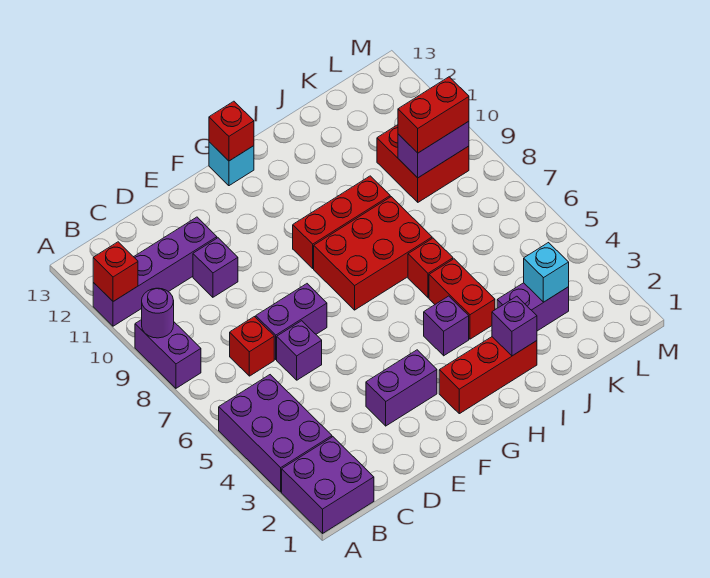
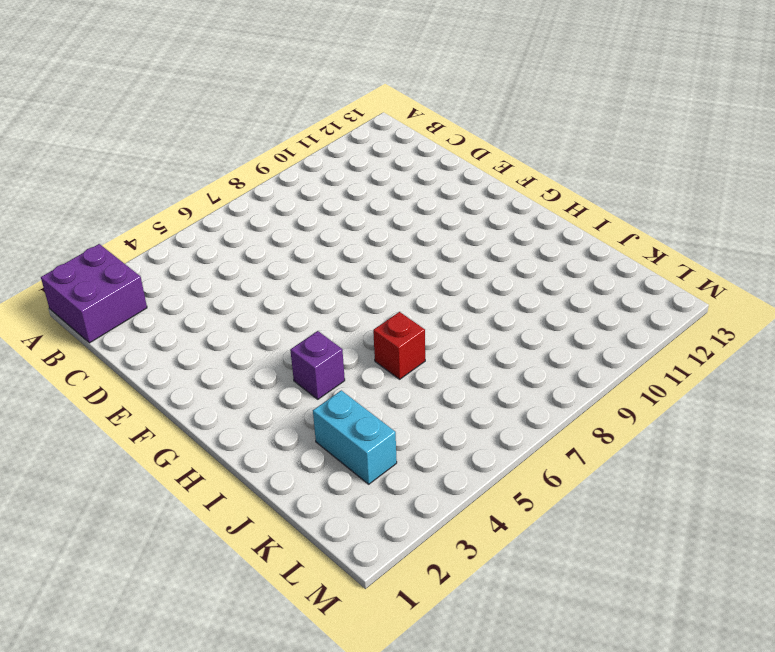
cyan 1x2 brick [313,390,397,484] -> purple 1x2 brick [497,283,569,331]
none -> purple 2x3 brick [219,375,332,492]
none -> purple 1x2 brick [135,320,201,388]
none -> purple 1x4 brick [93,217,217,326]

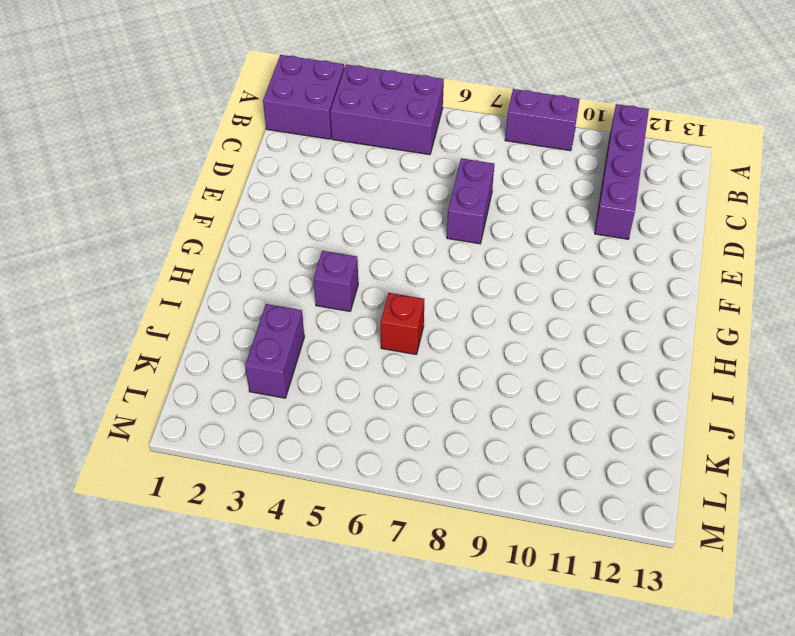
none -> red 1x1 brick [230,317,274,376]
none -> purple 1x1 brick [277,321,322,380]
none -> purple 1x1 brick [193,238,238,297]

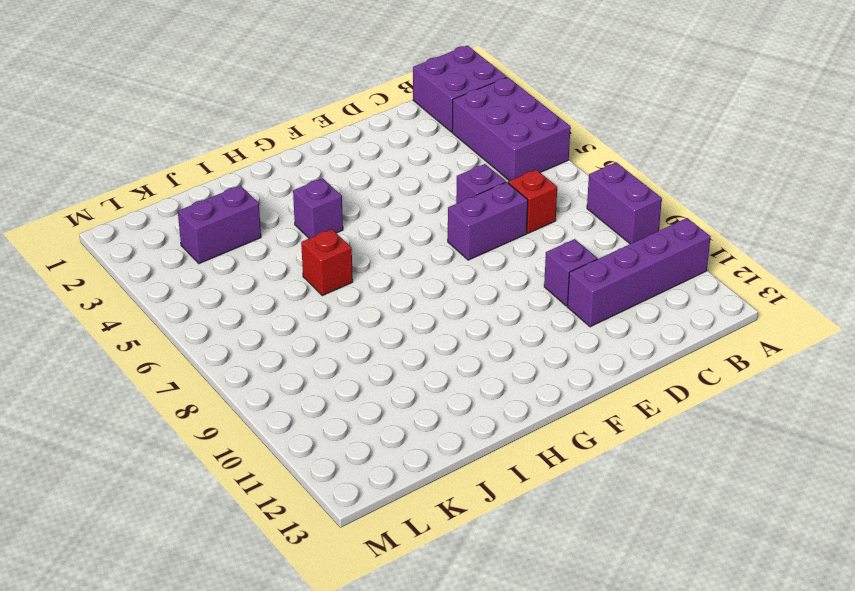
none -> purple 1x2 brick [366,350,437,426]
none -> red 1x3 brick [439,337,537,414]
none -> red 2x3 brick [314,197,432,310]

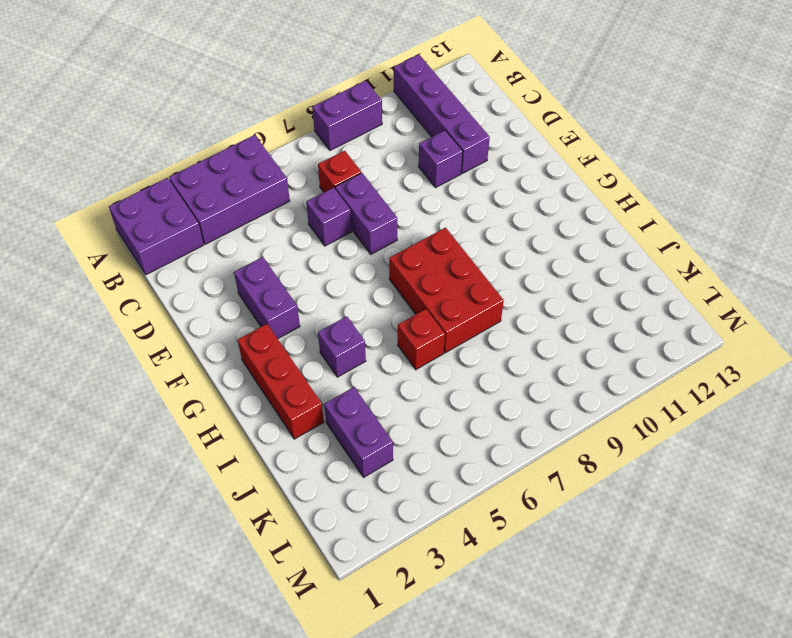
none -> red 1x3 brick [293,176,390,268]
none -> cyan 1x1 brick [209,142,254,186]
none -> red 1x2 brick [429,259,495,339]

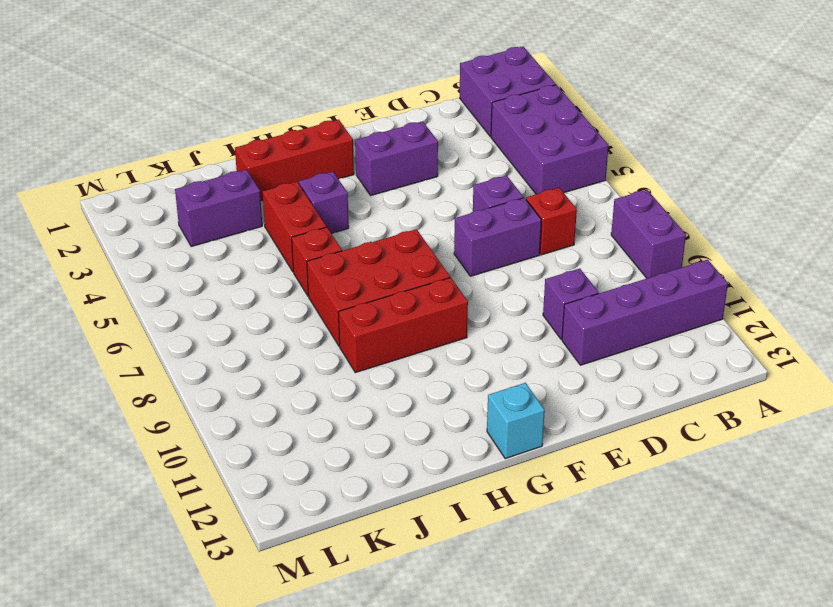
none -> red 2x2 brick [377,125,469,202]
none -> purple 1x1 round brick [142,288,174,338]
none -> red 1x1 brick [93,242,138,302]

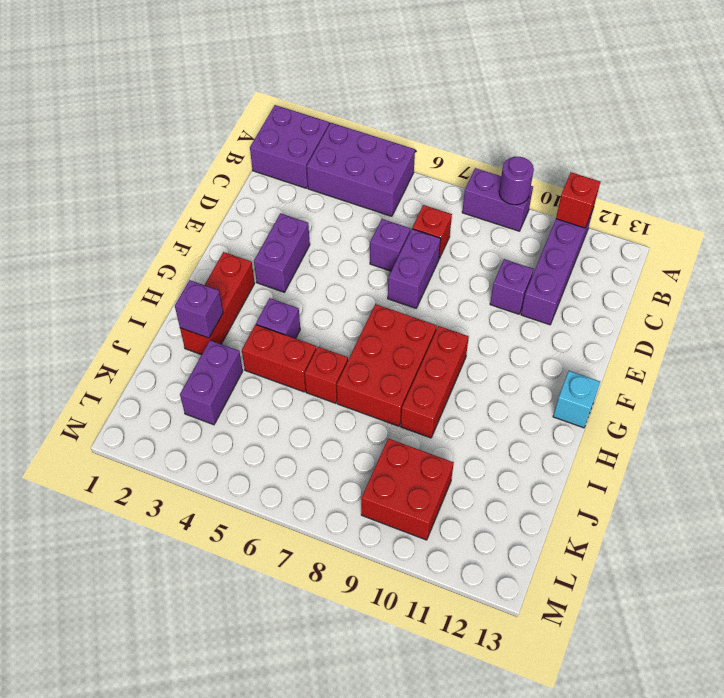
none -> red 1x1 brick [209,101,254,161]
none -> cyan 1x1 brick [524,243,569,302]
none -> purple 1x2 brick [398,121,469,178]

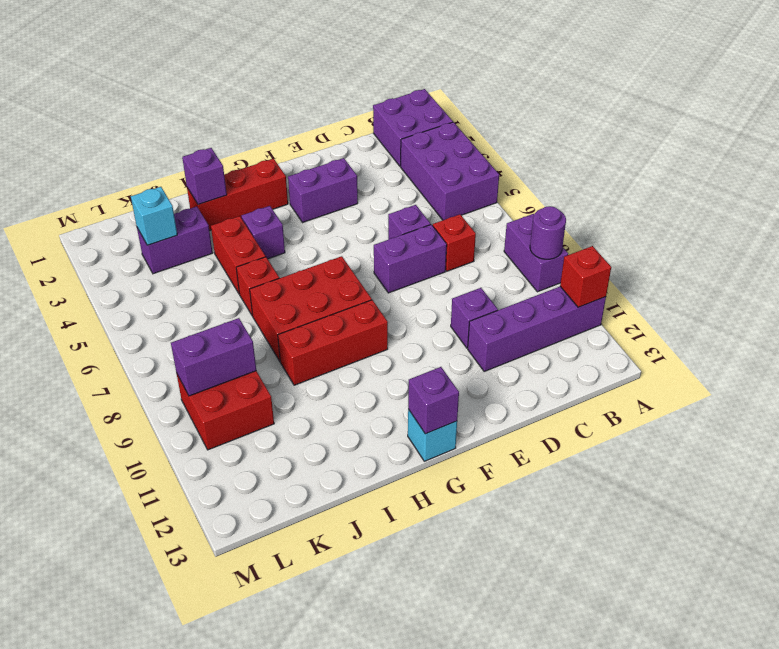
purple 1x1 brick [408,367,459,434] -> red 1x1 brick [209,101,254,161]
none -> red 1x2 brick [398,77,469,153]

